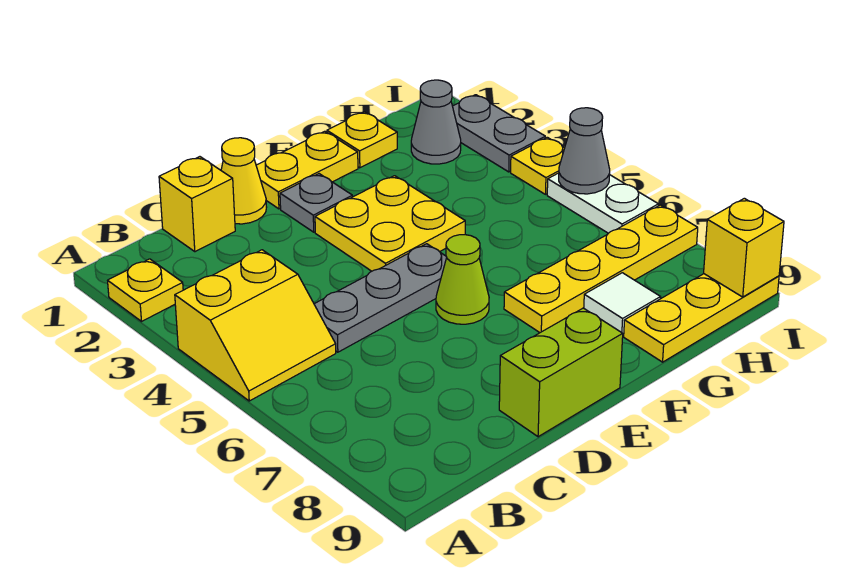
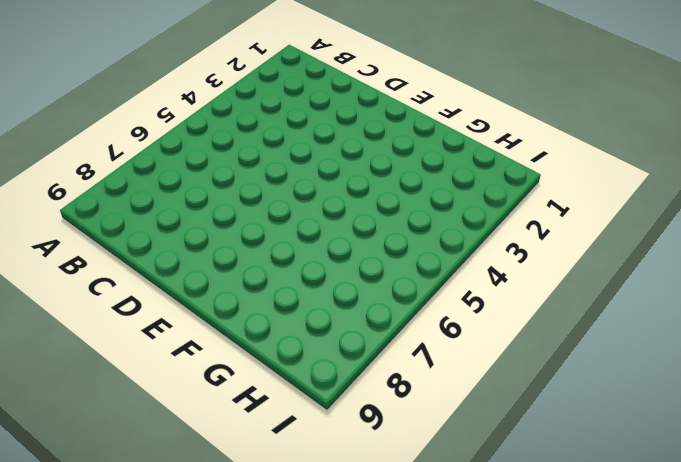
none -> yellow 1x1 plate [108,259,183,321]
none -> yellow 2x2 slope [175,250,336,401]
none -> yellow 1x1 brick [159,157,235,252]

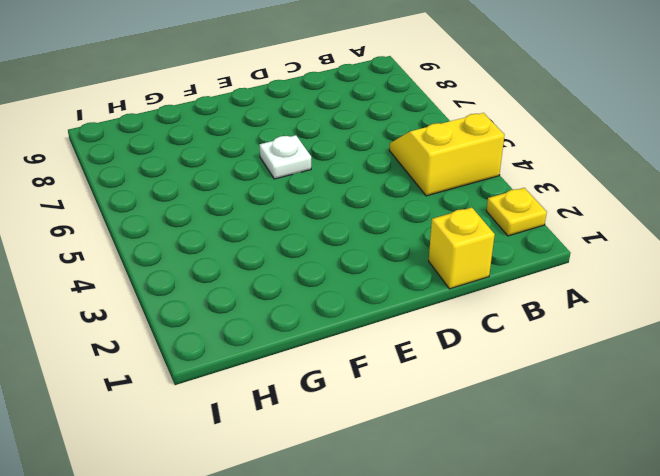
white 1x1 plate [259,135,311,179] -> lime 1x1 cone [436,235,489,324]
none -> grey 1x3 plate [314,244,447,352]
none -> yellow 1x1 cone [221,138,267,224]
none -> lime 1x2 brick [499,308,623,437]

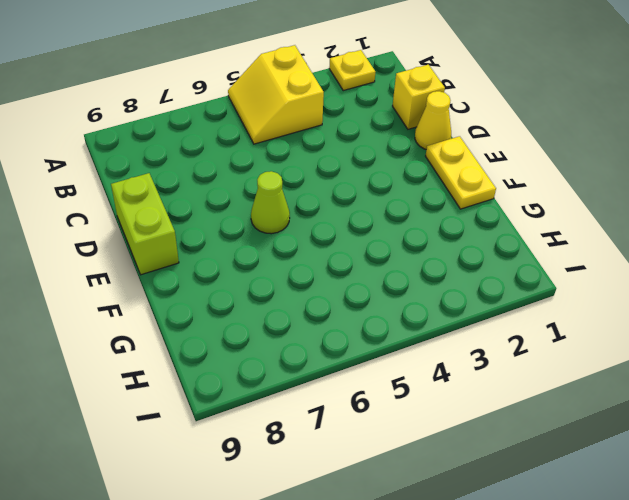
none -> grey 1x3 plate [314,244,447,352]
none -> grey 1x1 plate [280,174,353,232]
none -> yellow 2x2 plate [315,176,465,271]

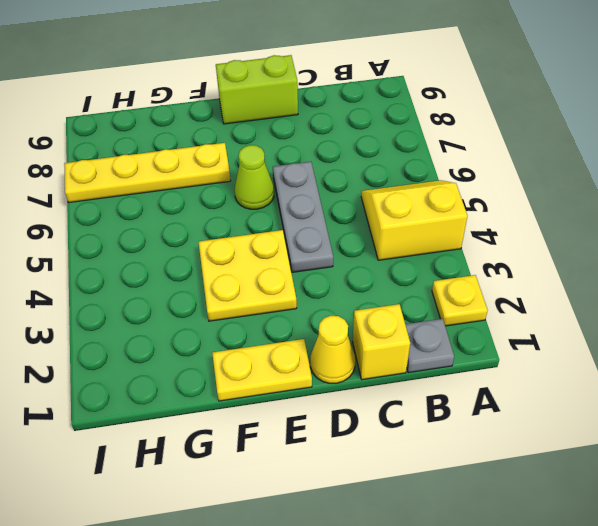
grey 1x1 plate [405,319,454,373] -> grey 1x1 plate moved to [280,174,353,232]
grey 1x3 plate [273,162,333,272] -> grey 1x3 plate turned to [314,244,447,352]
none -> yellow 1x1 plate [327,112,397,168]
none -> white 1x1 tile [584,273,661,335]
none -> yellow 1x3 plate [624,274,779,362]

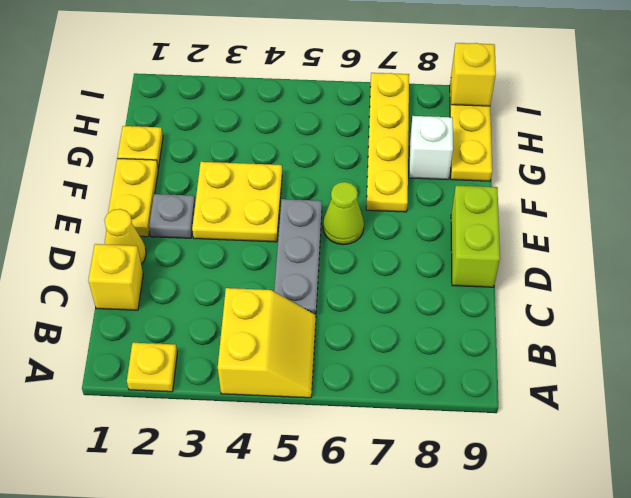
white 1x1 brick [409,116,453,180] -> white 1x1 tile [584,273,661,335]
none -> grey 1x1 cone [411,80,461,164]
none -> grey 1x2 plate [453,95,545,172]
none -> yellow 1x1 plate [511,137,565,194]

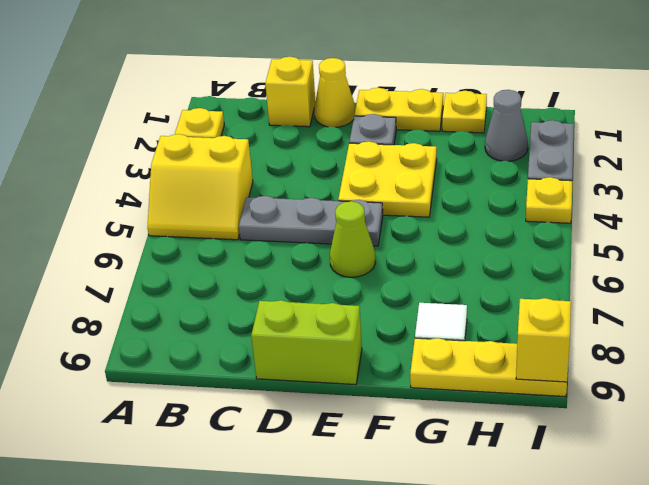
none -> yellow 1x4 plate [504,205,698,333]
none -> white 1x2 plate [547,173,658,233]
none -> grey 1x1 cone [559,108,610,194]

